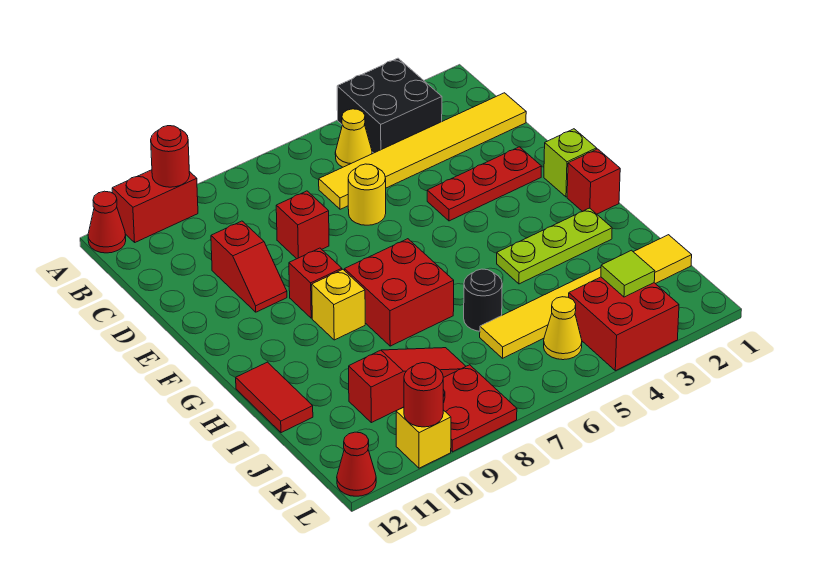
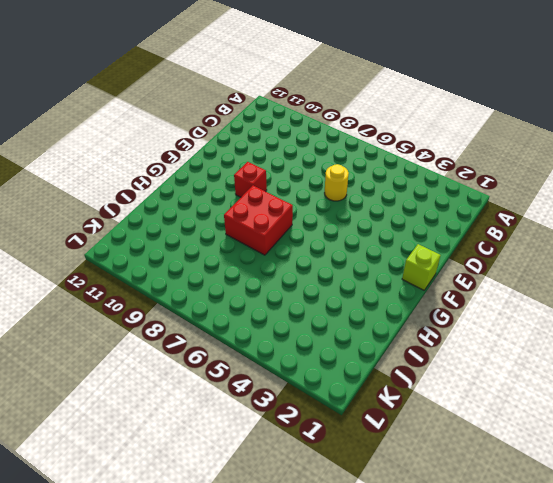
none -> black 2x2 brick [337,58,442,153]
none -> red 1x2 brick [112,170,198,242]
none -> red 1x1 cone [88,191,126,253]

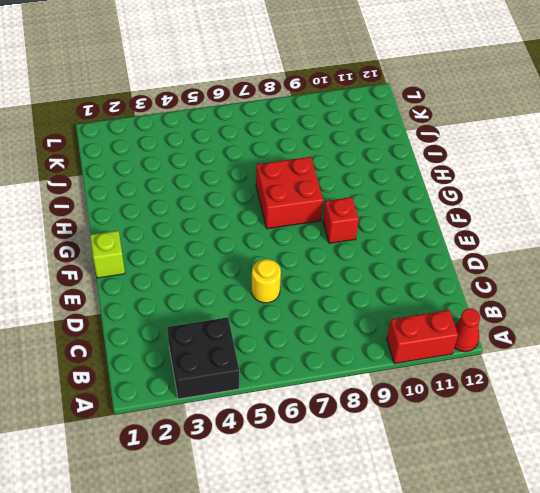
none -> yellow 1x1 cone [335,109,372,167]
none -> yellow 1x6 tile [319,93,526,209]
none -> red 1x1 brick [276,191,329,259]

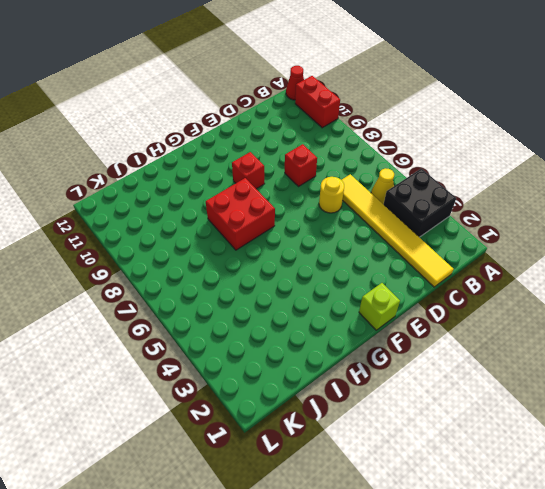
none -> red 1x2 slope [211,221,287,312]
none -> red 1x3 plate [427,147,542,221]
none -> red 1x1 brick [567,149,620,214]

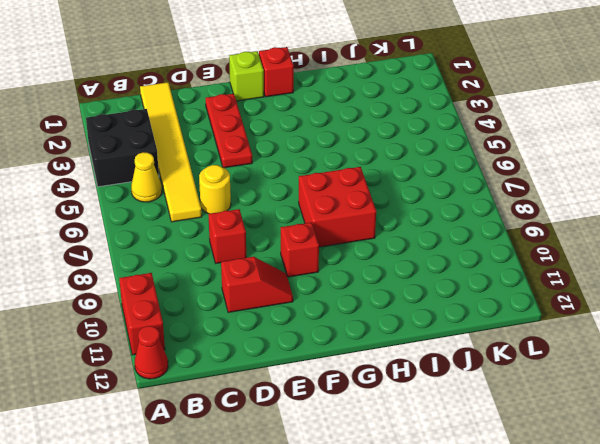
none -> yellow 1x1 brick [312,270,365,340]
none -> lime 1x3 plate [497,208,612,284]
none -> red 1x2 tile [236,362,313,433]

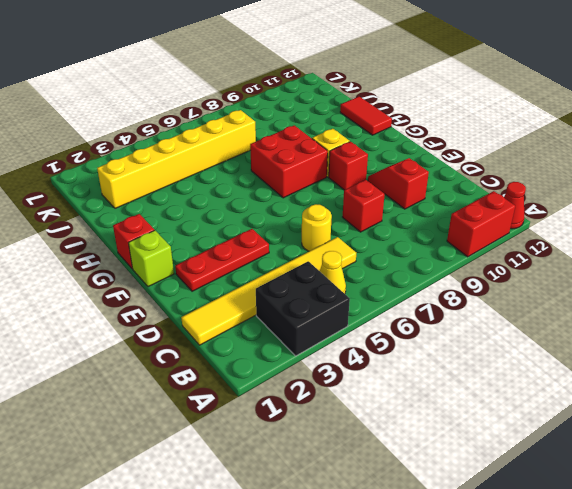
yellow 1x6 brick [97,110,256,208] -> yellow 1x6 tile [480,235,692,358]
none -> lime 1x3 plate [497,208,612,284]
none -> black 1x1 round brick [464,269,502,331]
none -> red 1x3 slope [349,348,466,423]

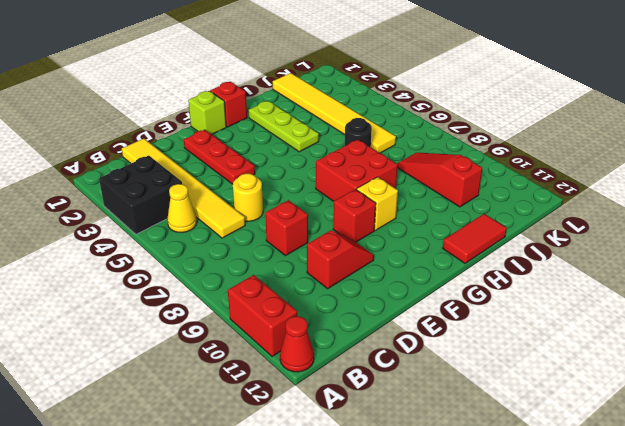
none -> red 2x2 brick [569,277,679,371]
none -> yellow 1x1 cone [544,297,582,360]
none -> red 2x2 plate [443,365,517,452]

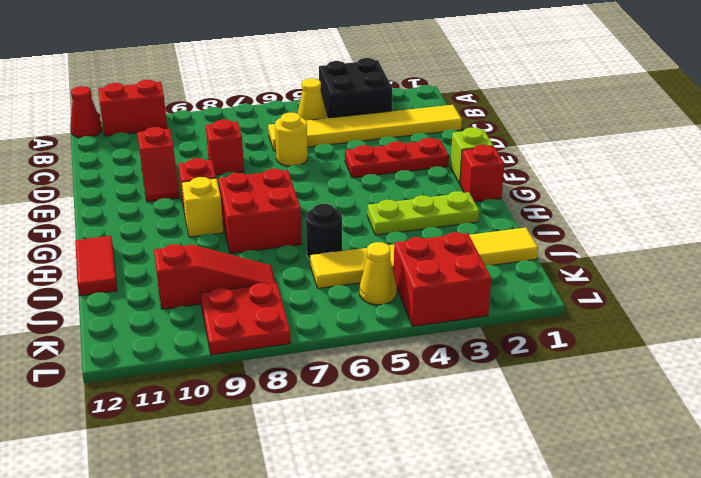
none -> yellow 1x1 brick [396,407,451,468]
none -> red 1x1 cone [337,432,376,496]
none -> red 1x1 round brick [151,126,190,187]

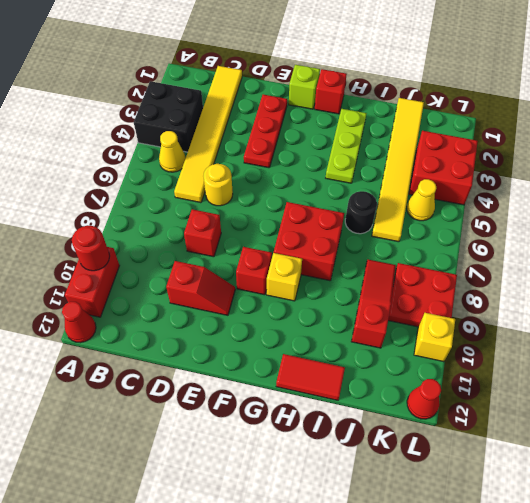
none -> lime 1x1 tile [601,250,655,297]
none -> red 1x1 round brick [404,363,443,427]

